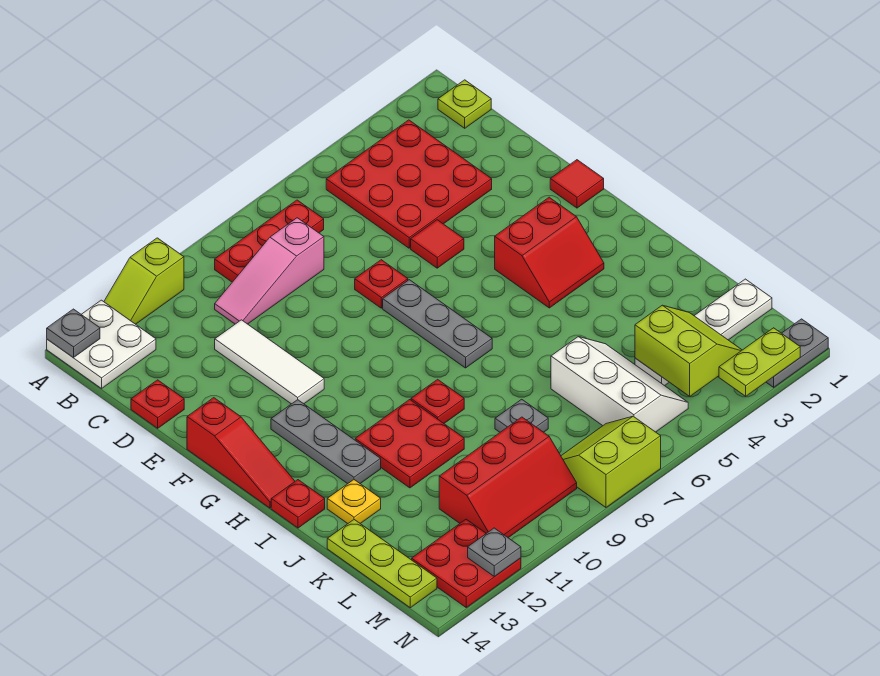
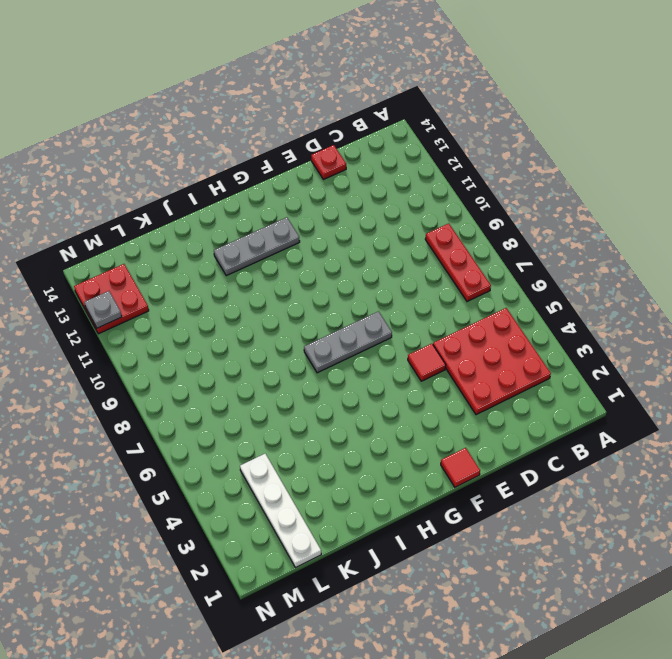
none -> lime 1x2 slope [104,238,184,324]
none -> white 2x2 plate [47,300,156,388]
none -> lime 1x1 plate [438,80,491,128]
none -> pink 1x3 slope [215,218,324,324]

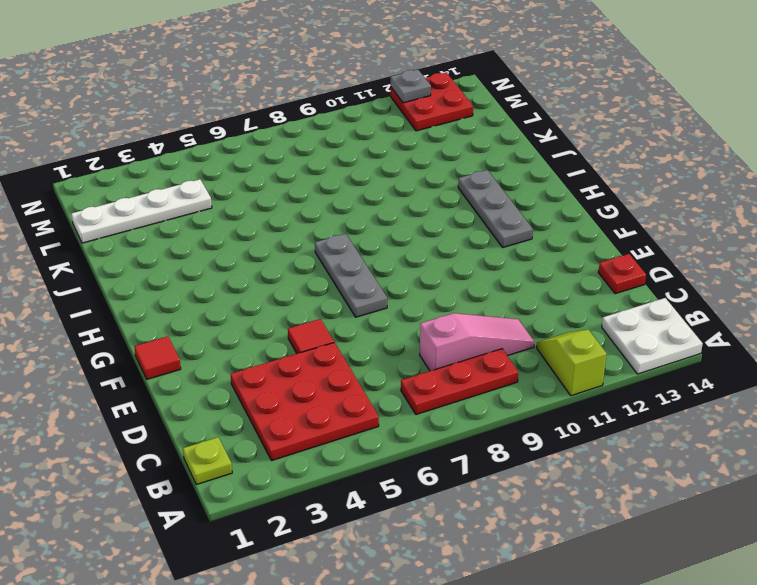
lime 1x2 slope [536,329,607,396] -> lime 1x2 slope turned to [104,238,184,324]
none -> white 1x3 tile [215,320,324,404]
none -> red 1x1 plate [355,260,408,308]
none -> red 1x3 slope [187,398,295,508]
none -> red 2x2 slope [495,197,604,308]

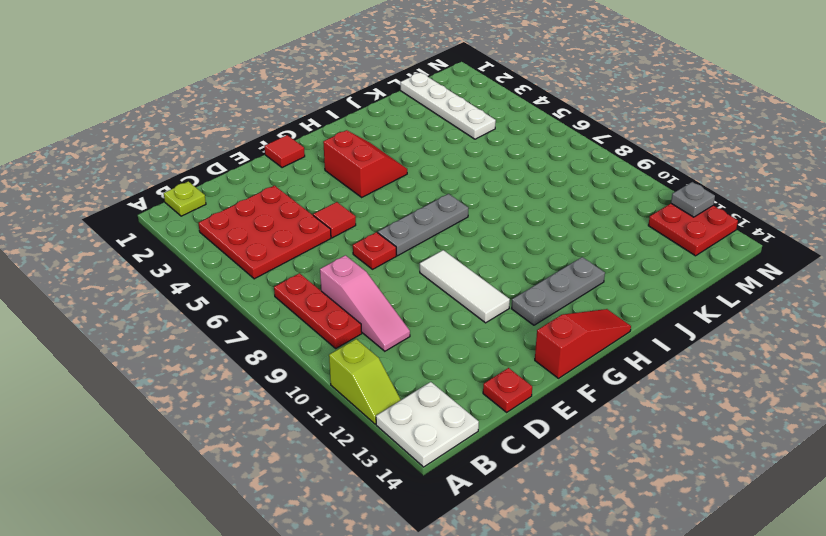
white 1x3 tile [420,250,510,323] -> white 1x3 tile turned to [215,320,324,404]
none -> red 1x1 plate [411,379,464,423]
none -> red 2x2 plate [355,400,464,488]
none -> red 1x1 plate [271,480,325,528]
none -> yellow 1x1 plate [327,480,381,524]

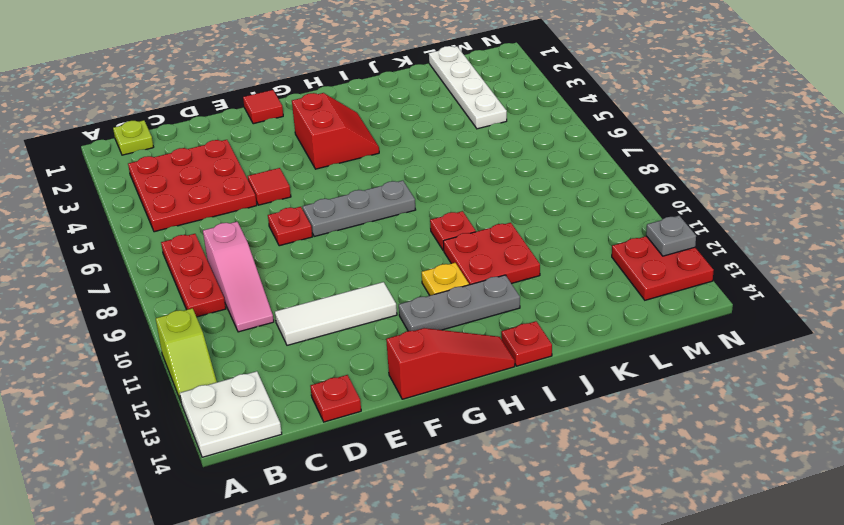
yellow 1x1 plate [422,263,469,296] -> yellow 1x1 plate moved to [327,480,381,524]
none -> white 2x3 slope [551,337,688,432]
none -> grey 1x1 plate [495,399,548,432]
none -> lime 1x3 plate [327,520,437,608]
none -> red 2x3 slope [439,417,577,538]

